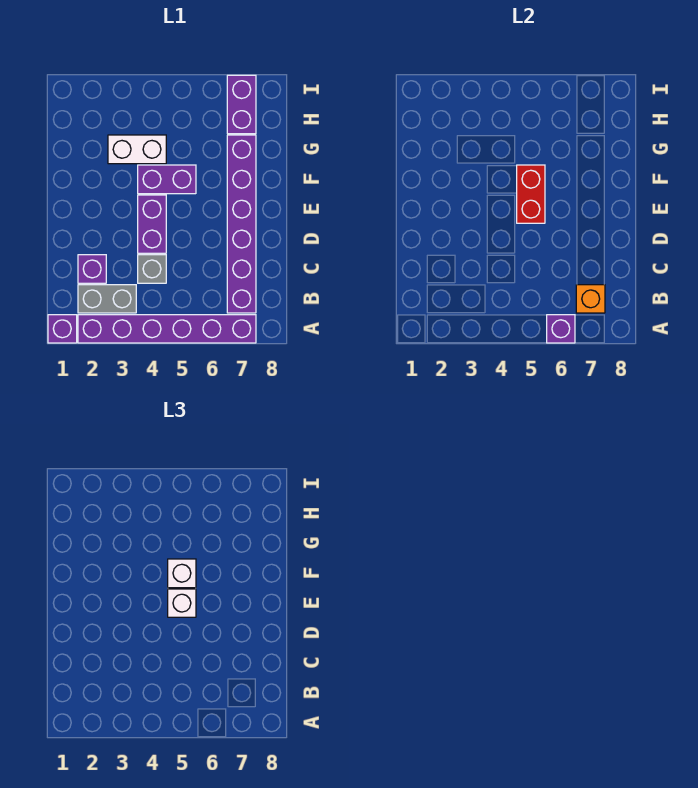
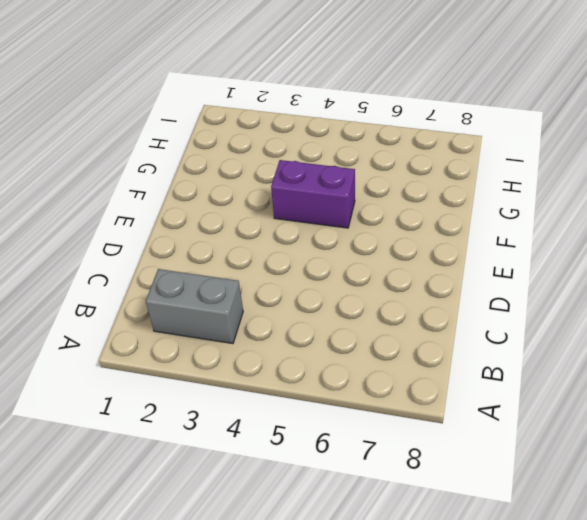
none -> purple 1x1 brick [48,315,77,343]
none -> purple 1x6 brick [78,315,256,343]
none -> purple 1x6 brick [227,135,256,313]

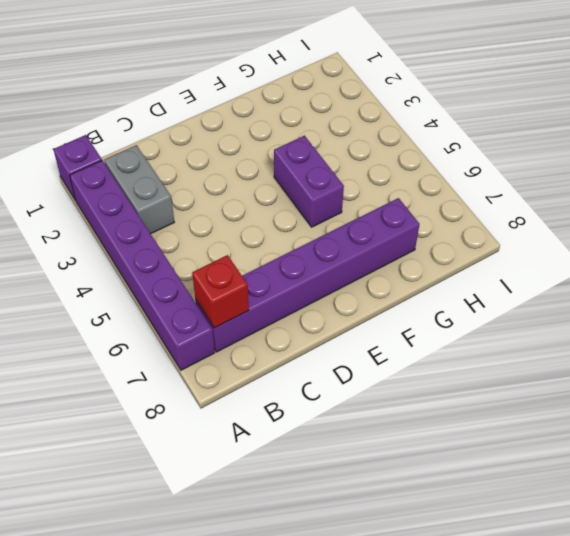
red 1x1 brick [192,255,249,328] -> orange 1x1 brick [576,285,605,313]
none -> purple 1x1 brick [78,255,106,283]
none -> grey 1x1 brick [138,255,166,283]
none -> purple 1x2 brick [138,195,166,253]

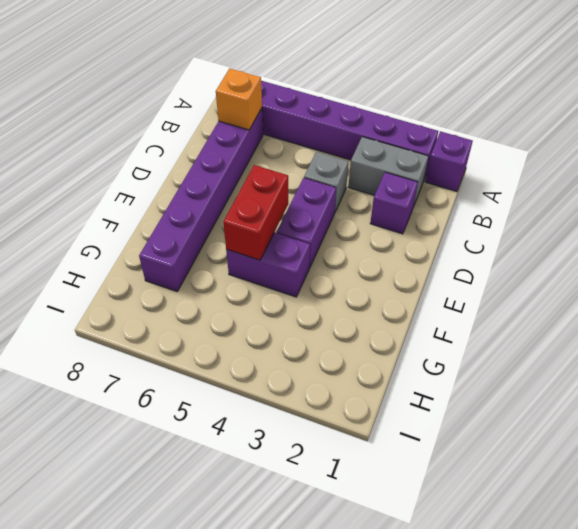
none -> white 1x2 brick [108,135,166,164]
none -> purple 1x2 brick [227,75,256,134]
none -> purple 1x1 brick [547,315,575,343]

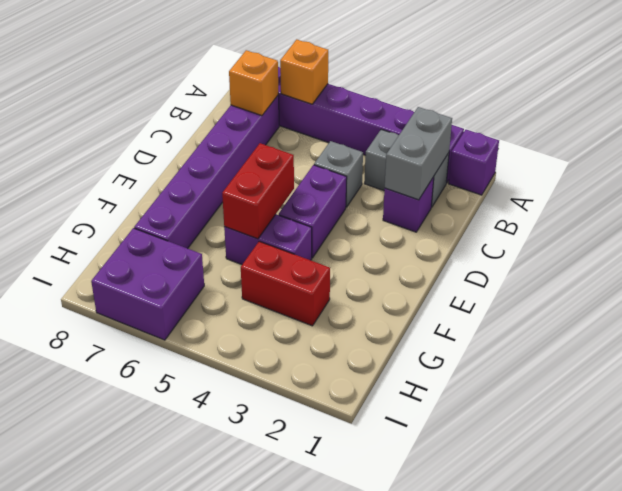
orange 1x1 brick [280,40,328,104] -> purple 1x1 brick [547,315,575,343]
grey 1x2 brick [385,107,452,200] -> none
red 1x2 brick [241,241,330,326] -> white 1x2 brick [108,135,166,164]
purple 2x2 brick [91,228,204,340] -> purple 1x2 brick [227,75,256,134]
none -> white 1x1 brick [168,589,196,617]
none -> white 1x1 brick [168,559,196,588]

